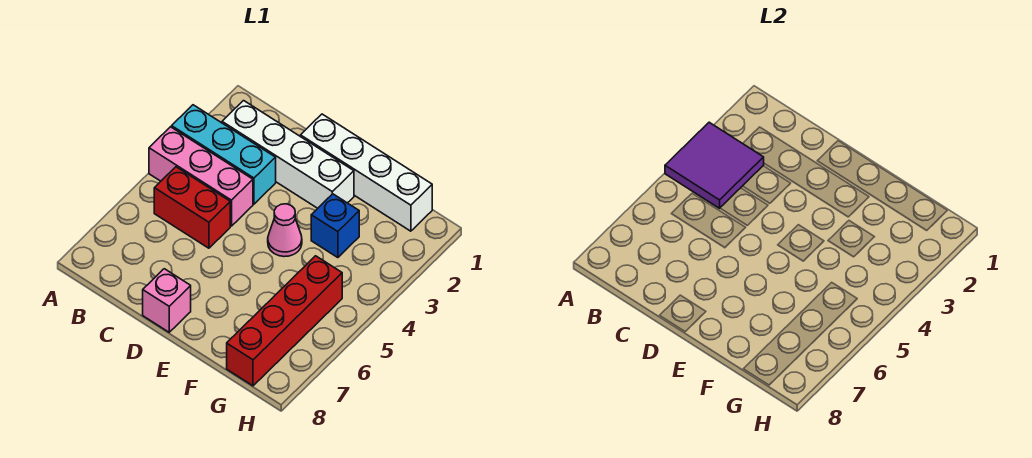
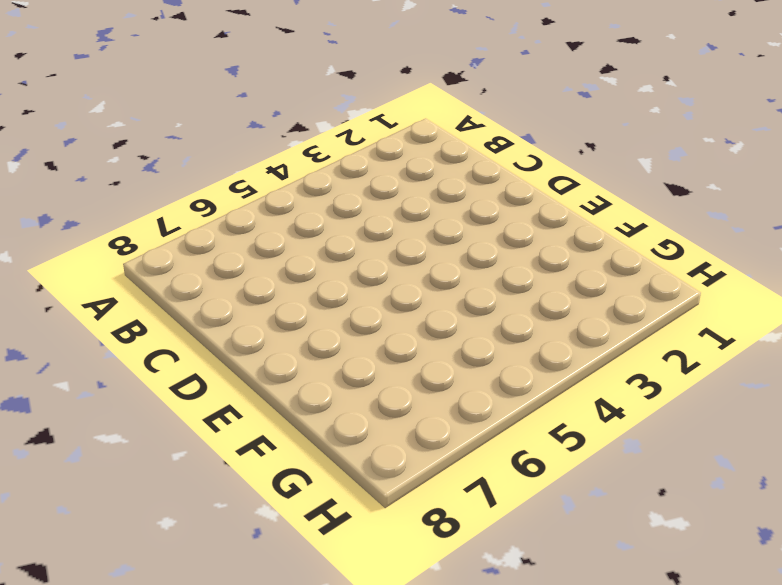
none -> cyan 1x3 brick [172,105,276,204]
none -> pink 1x3 brick [149,127,253,226]

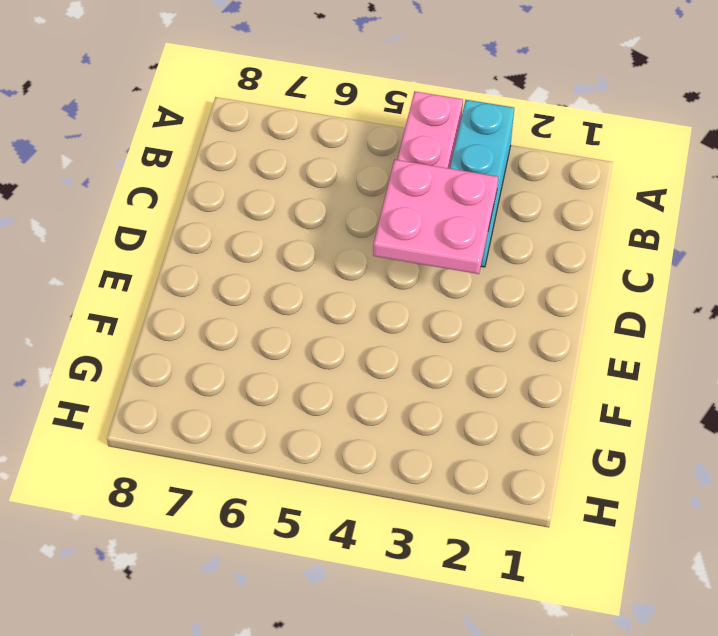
pink 2x2 plate [373,160,498,274] -> none
none -> white 1x4 brick [222,101,354,208]
none -> red 1x2 brick [154,167,230,248]

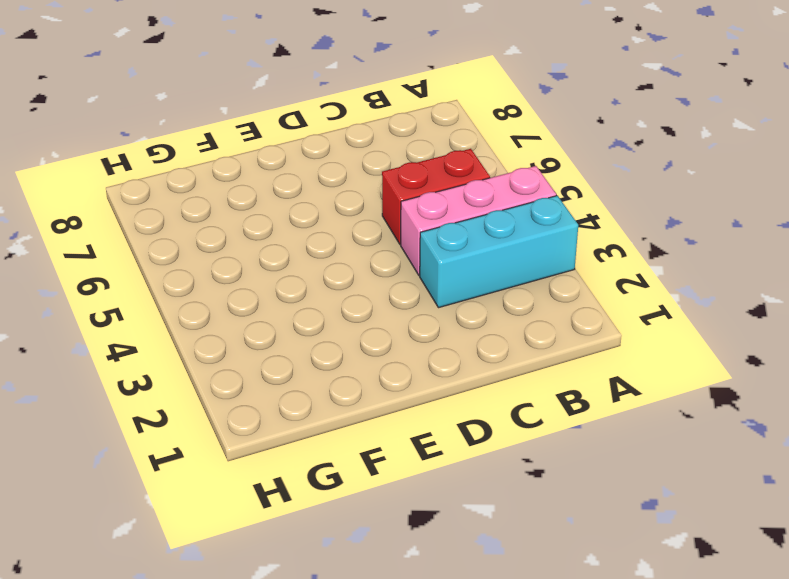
none -> white 1x4 brick [222,101,354,208]
none -> white 1x4 brick [300,114,432,231]

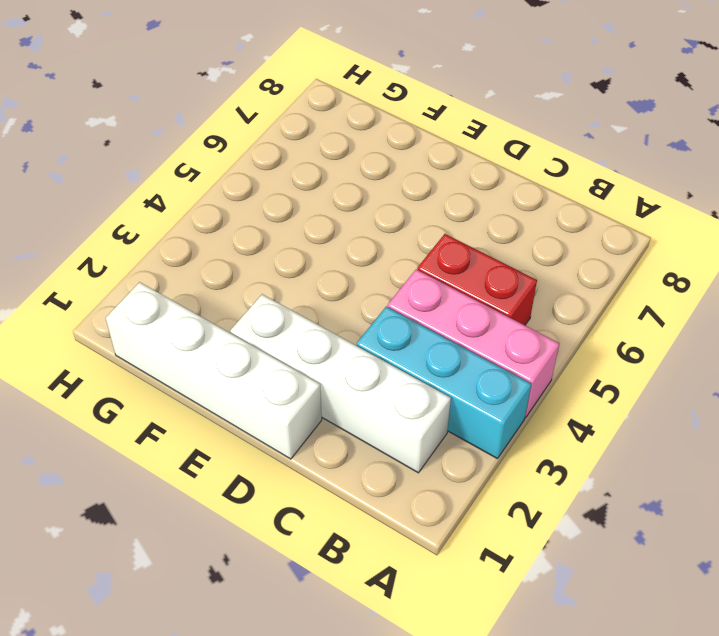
none -> pink 1x1 brick [143,269,191,332]
none -> pink 1x1 cone [268,204,302,257]

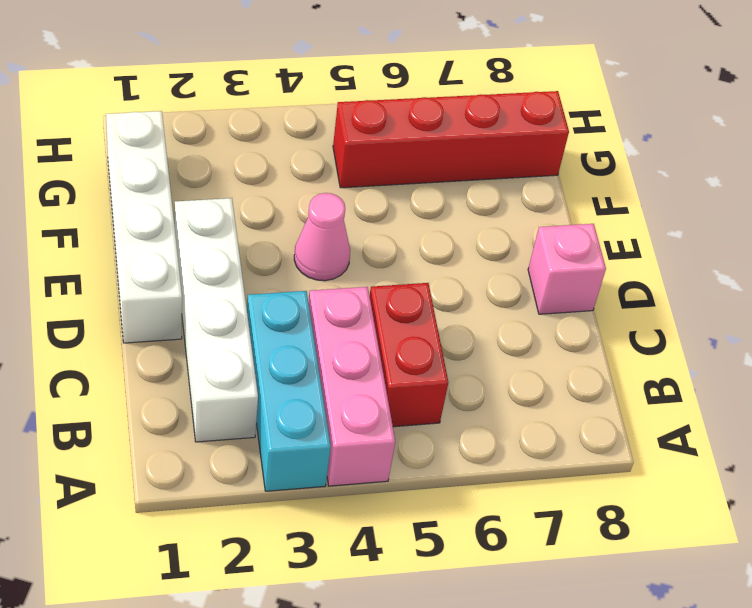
none -> blue 1x1 brick [311,194,359,258]
none -> purple 2x2 tile [665,122,764,208]

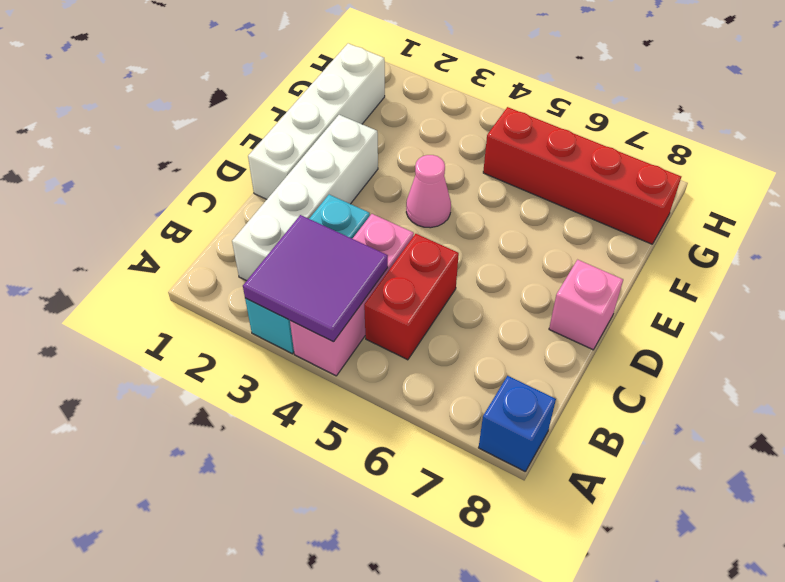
blue 1x1 brick [479,376,556,472] -> blue 1x1 brick moved to [311,194,359,258]

